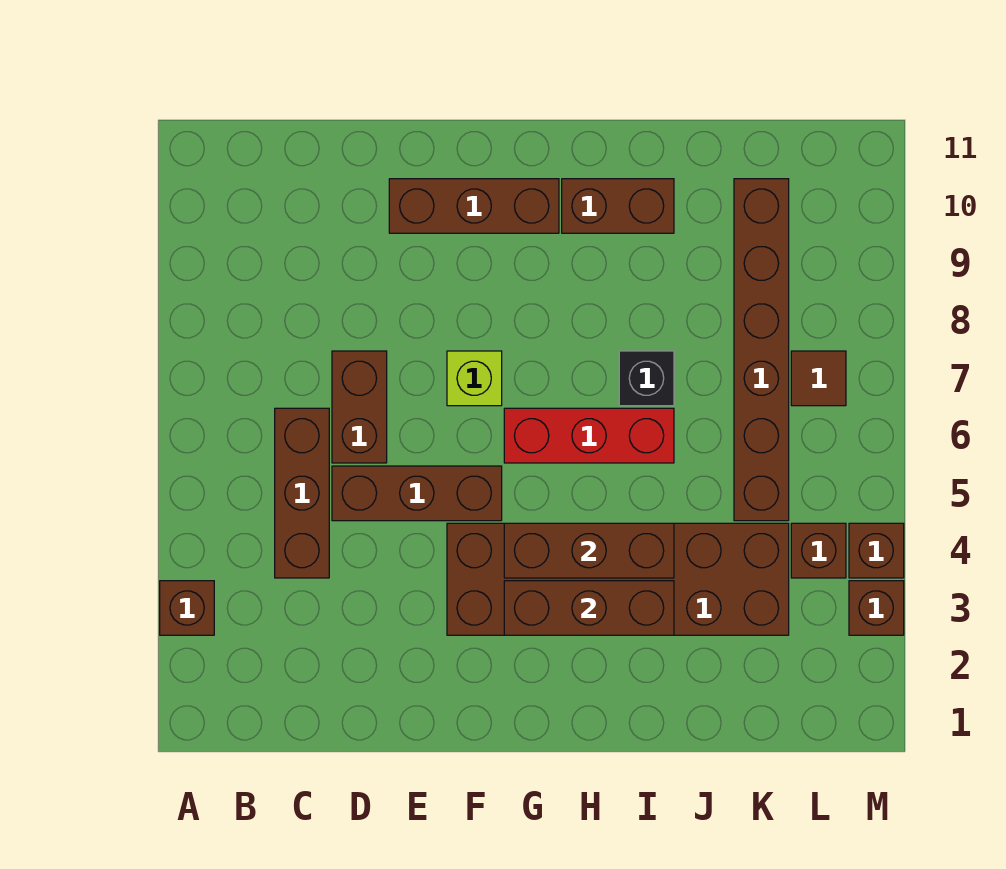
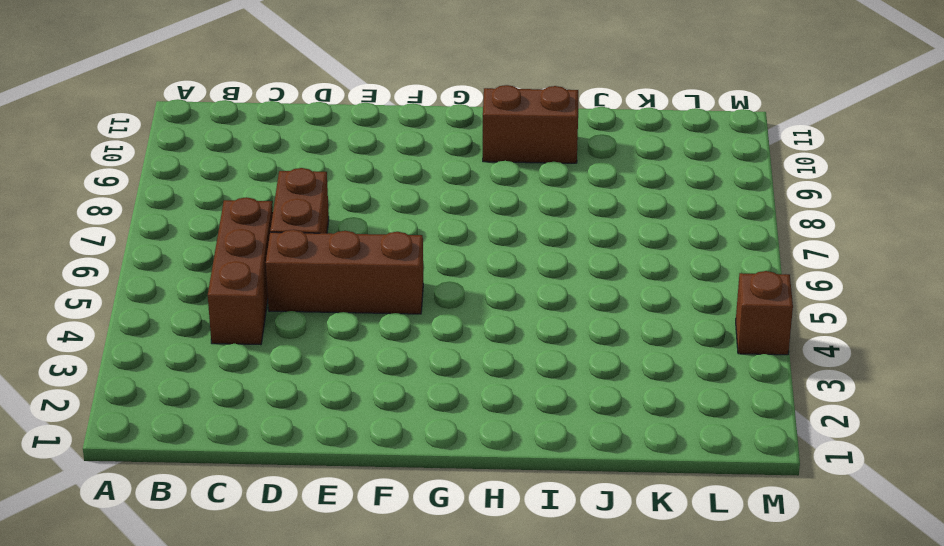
none -> brown 1x1 brick [160,581,214,635]
none -> brown 1x3 brick [389,179,559,233]
none -> brown 2x6 brick [447,523,789,635]

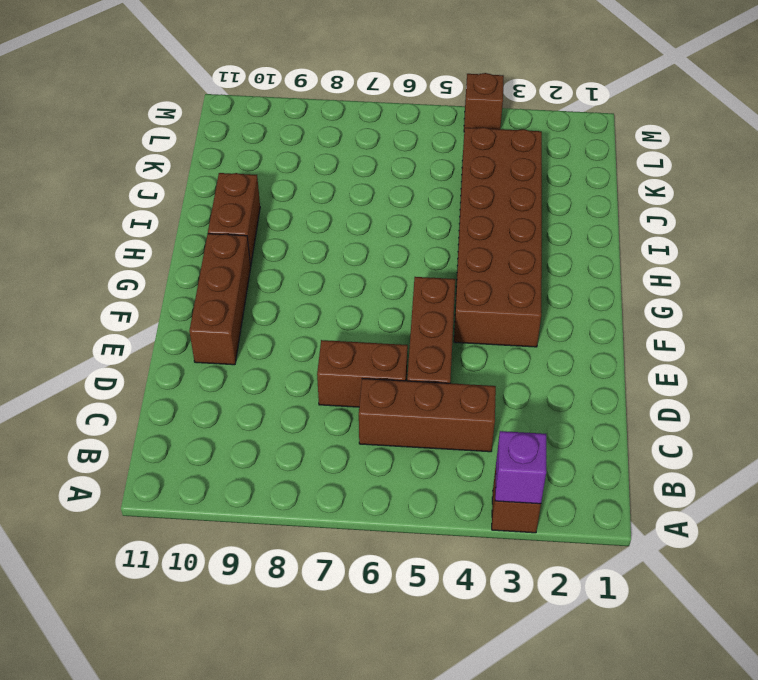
purple 1x1 brick [495,431,546,504] -> none
none -> lime 1x1 brick [447,351,502,406]
none -> red 1x3 brick [504,408,674,463]
none -> black 1x1 brick [619,351,674,406]

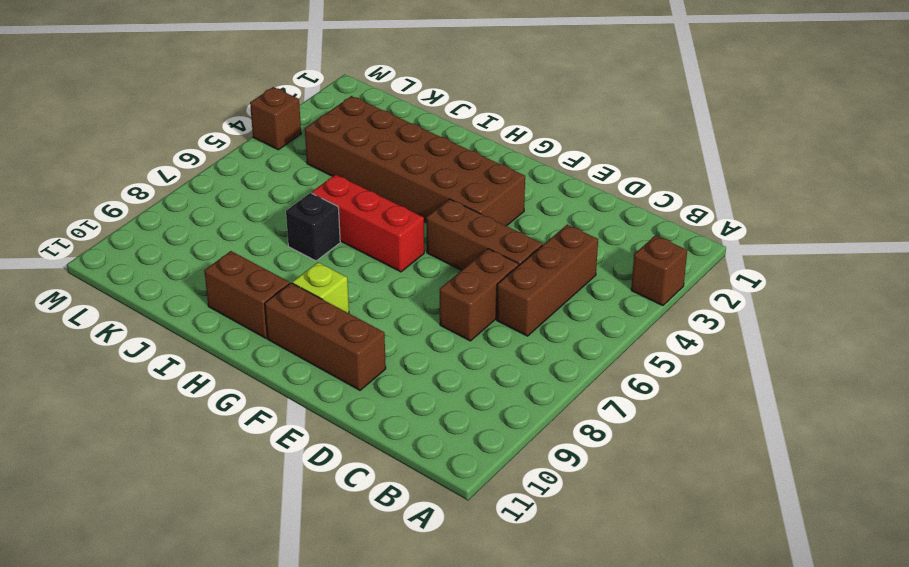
lime 1x1 brick [292,262,349,313] -> lime 1x1 brick moved to [447,351,502,406]
none -> brown 1x6 brick [734,179,789,521]
none -> brown 1x1 brick [791,523,846,578]
none -> brown 1x1 tile [791,351,846,406]

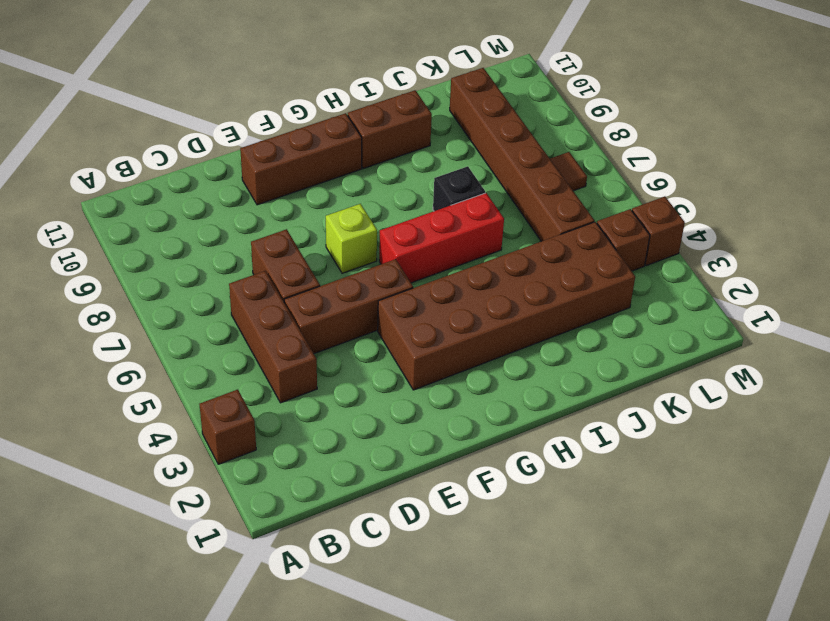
none -> brown 1x1 brick [849,581,904,635]
none -> brown 1x3 brick [504,581,674,635]
none -> brown 1x3 brick [504,523,674,578]

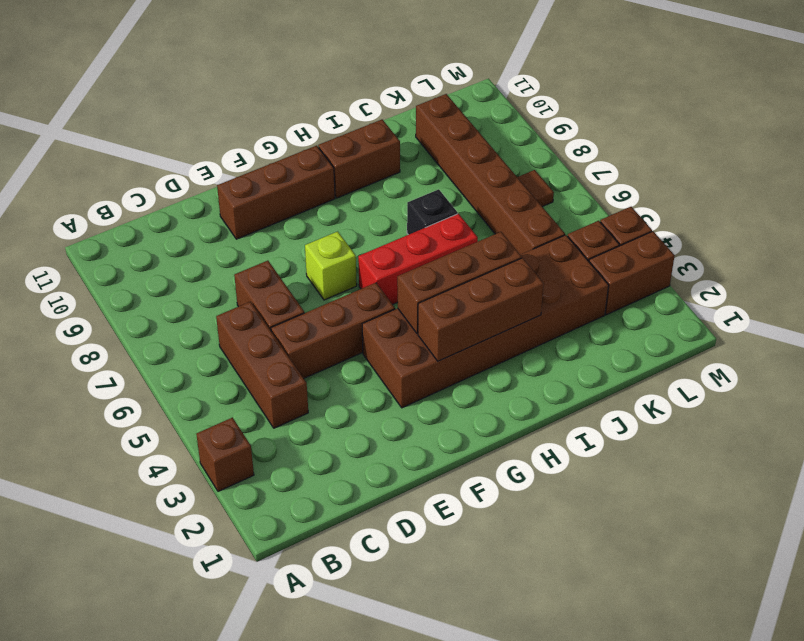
brown 1x2 brick [589,231,675,315] -> brown 1x1 brick [849,581,904,635]

